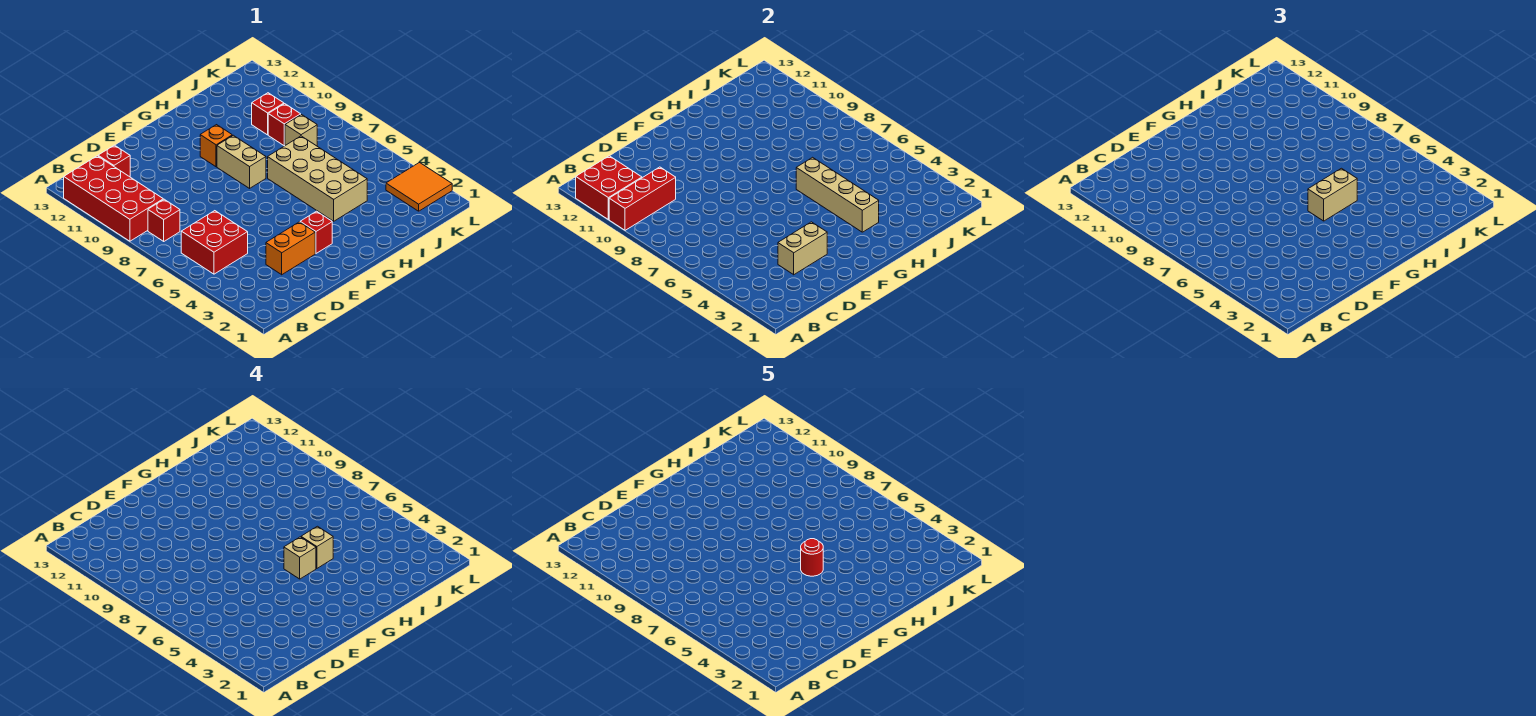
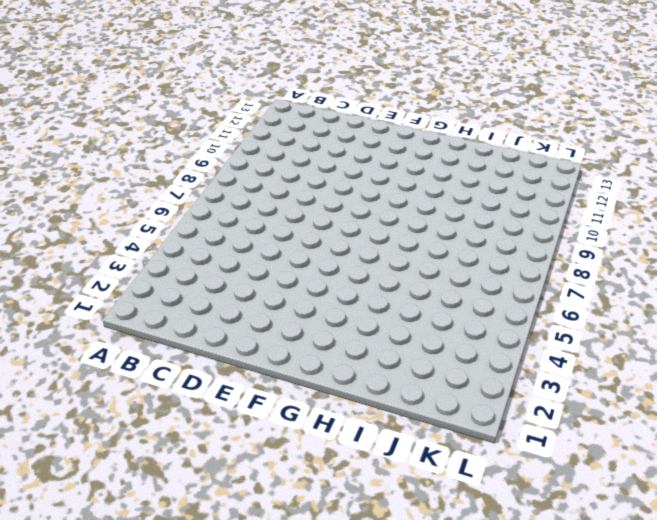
none -> red 2x4 brick [64,156,163,241]
none -> red 2x2 brick [181,211,248,274]
none -> red 1x1 brick [148,199,180,241]

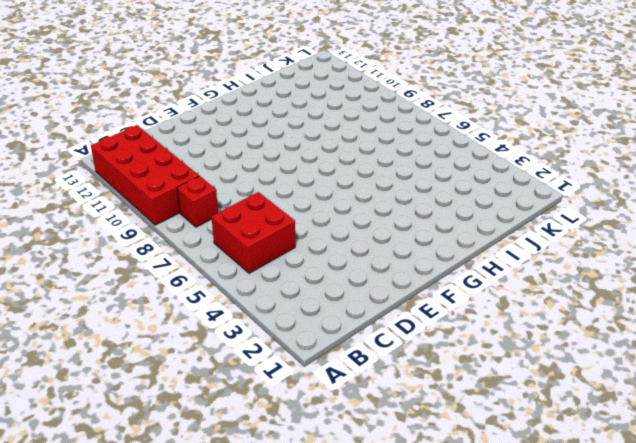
none -> red 1x1 brick [98,145,130,177]
none -> orange 1x2 brick [266,222,315,275]
none -> red 1x1 brick [300,211,332,253]

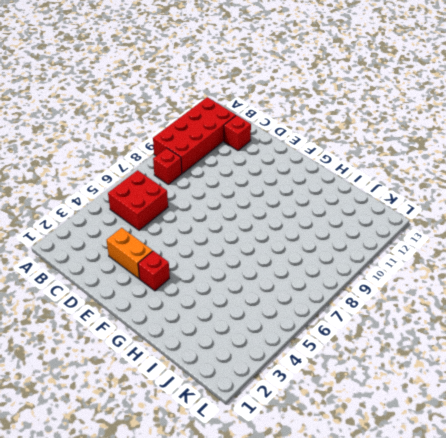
none -> tan 1x2 brick [217,135,266,188]
none -> orange 1x1 brick [200,125,232,167]
none -> tan 2x4 brick [268,136,367,221]

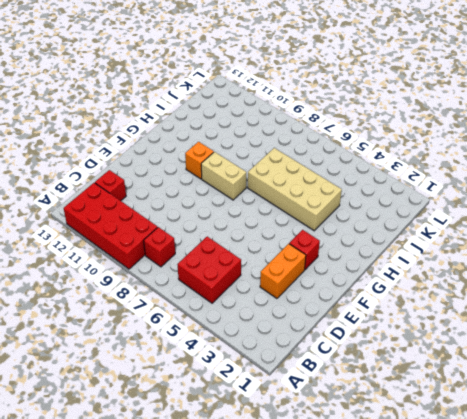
none -> tan 1x1 brick [285,115,317,146]
none -> red 1x1 brick [268,104,301,146]
none -> red 1x1 brick [252,93,284,135]

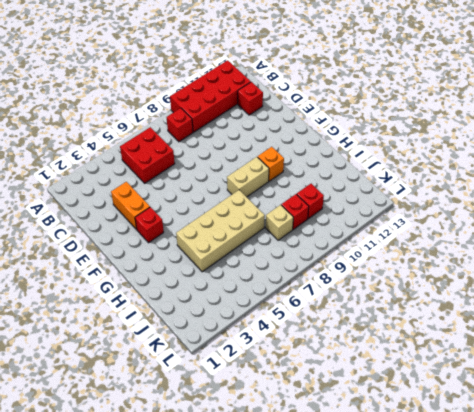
none -> orange 2x2 tile [386,163,452,211]
none -> red 1x3 brick [609,167,676,230]
none -> red 2x2 brick [576,156,642,219]

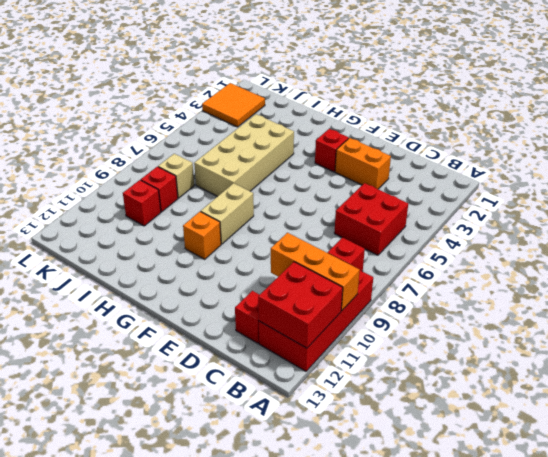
orange 1x3 brick [271,233,360,311] -> red 1x3 brick [609,167,676,230]
none -> tan 1x2 brick [778,222,827,275]
none -> tan 1x4 brick [796,157,879,232]
none -> tan 1x2 brick [1308,168,1357,221]

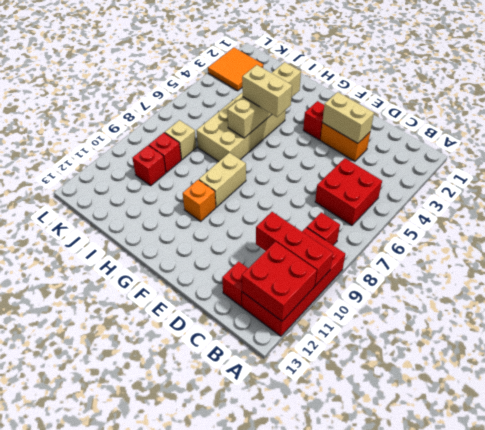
none -> tan 1x1 brick [284,537,316,579]
none -> tan 1x1 brick [301,526,333,568]
none -> red 1x1 round brick [801,539,823,576]

